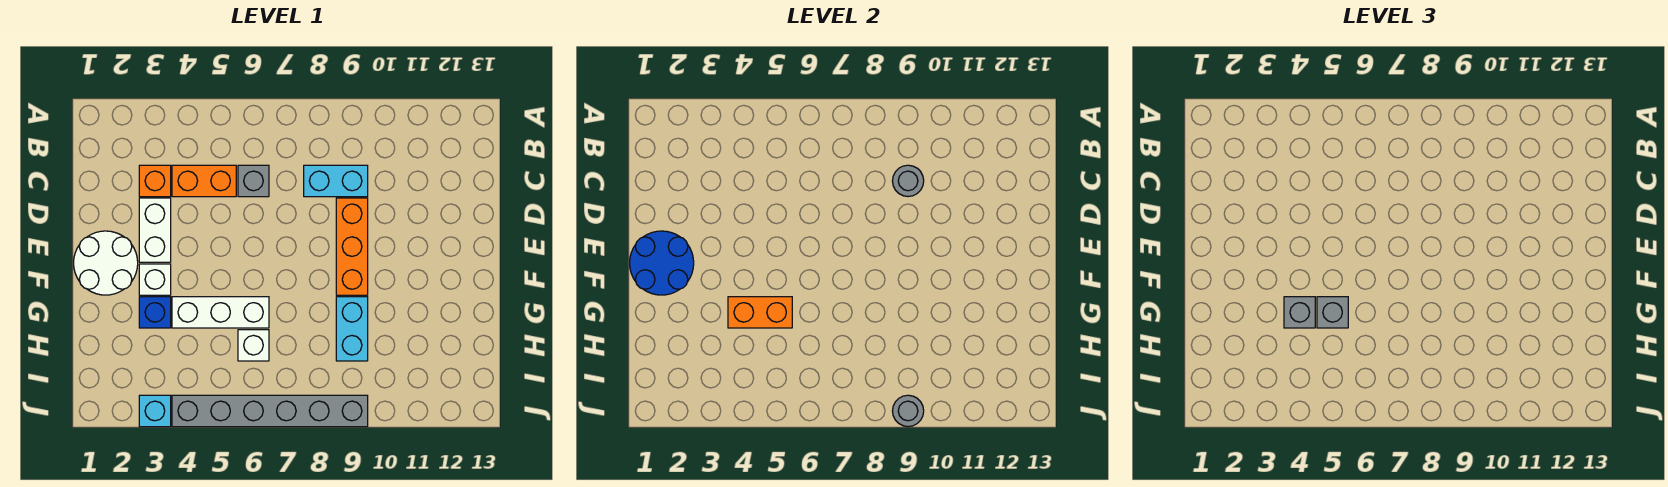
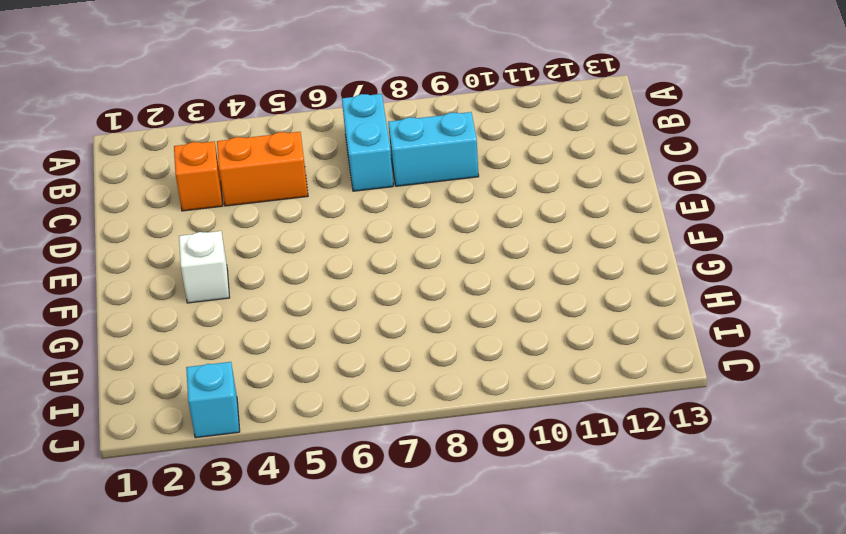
cyan 1x2 brick [342,94,393,191] -> cyan 1x2 brick moved to [336,297,368,361]
none -> grey 1x1 brick [238,165,269,197]
none -> white 1x2 brick [139,198,171,262]
none -> orange 1x3 brick [336,198,368,295]

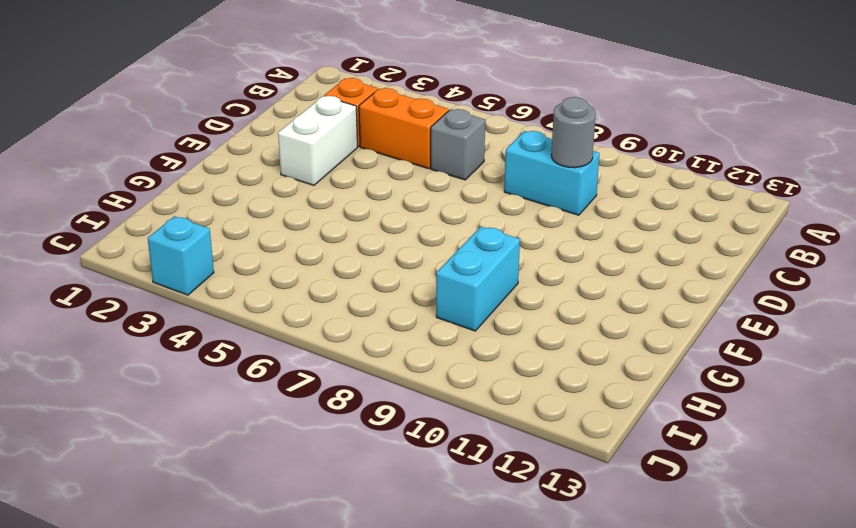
none -> orange 1x3 brick [336,198,368,295]
none -> white 2x2 round brick [74,231,138,295]
none -> white 1x1 brick [139,264,171,295]

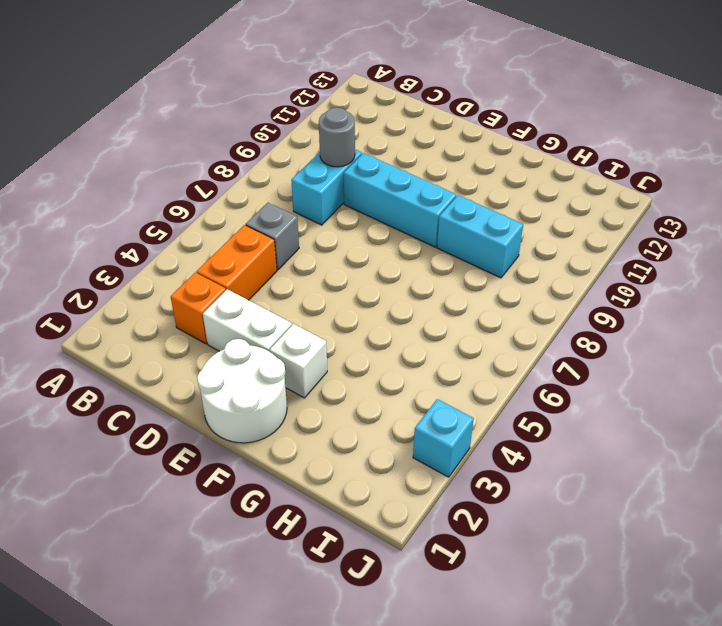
cyan 1x3 brick [344,153,456,247] -> orange 1x3 brick [336,198,368,295]
none -> blue 1x1 brick [139,297,171,328]
none -> white 1x3 brick [172,297,269,328]
none -> white 1x1 brick [238,330,269,361]

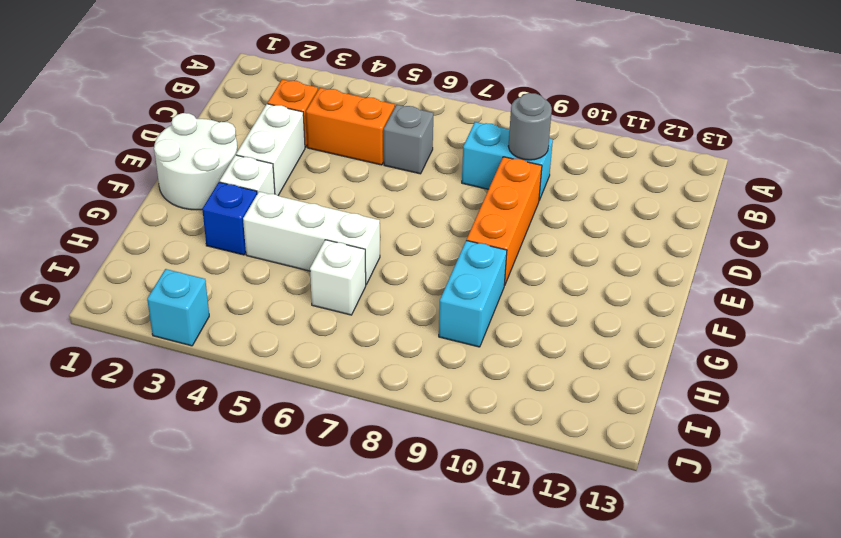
none -> grey 1x6 brick [172,395,368,427]
none -> blue 2x2 round brick [630,231,694,295]
none -> orange 1x2 brick [728,297,792,328]

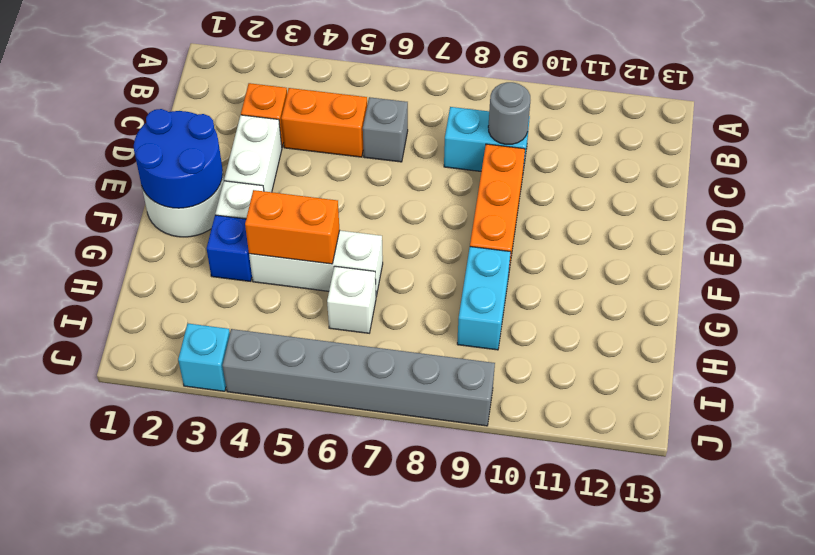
none -> grey 1x1 round brick [893,395,924,427]
none -> grey 1x1 brick [1284,297,1315,328]
none -> grey 1x1 brick [1317,297,1348,328]

